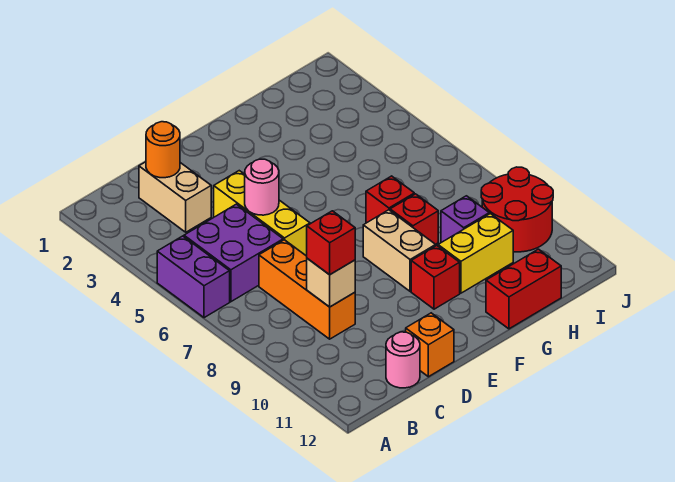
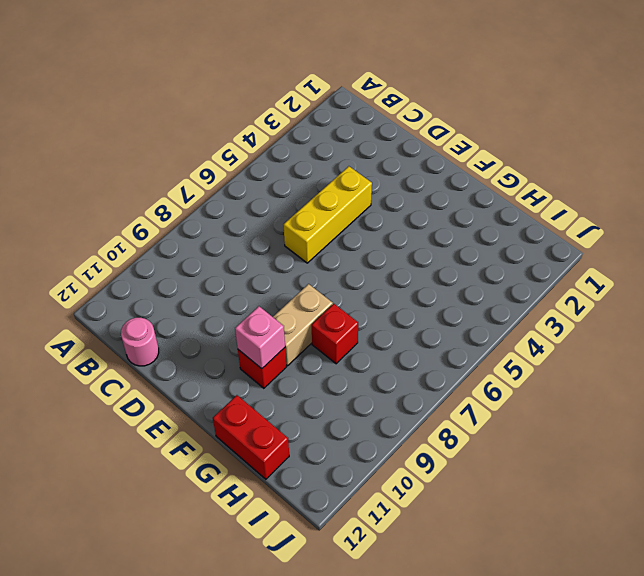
pink 1x1 brick [235,306,285,369] -> none
none -> purple 1x2 brick [157,236,230,318]
none -> purple 2x2 brick [184,204,283,302]
none -> tan 1x2 brick [139,162,211,232]

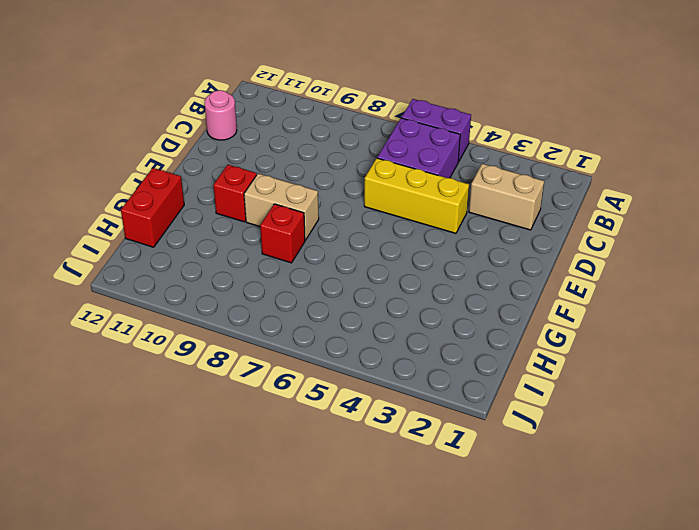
none -> orange 1x3 brick [259,240,355,339]
none -> orange 1x1 brick [406,313,454,377]
none -> red 1x1 brick [366,176,414,223]

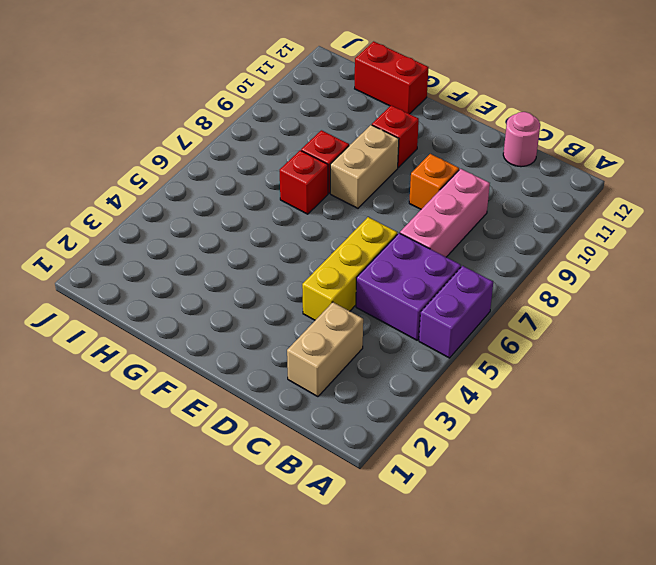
pink 1x3 brick [400,169,490,257] -> orange 1x3 brick [259,240,355,339]
orange 1x1 brick [409,154,459,209] -> orange 1x1 brick moved to [406,313,454,377]
none -> yellow 1x2 brick [438,214,513,293]
none -> purple 1x1 brick [441,196,489,243]
none -> red 2x2 round brick [481,167,553,252]

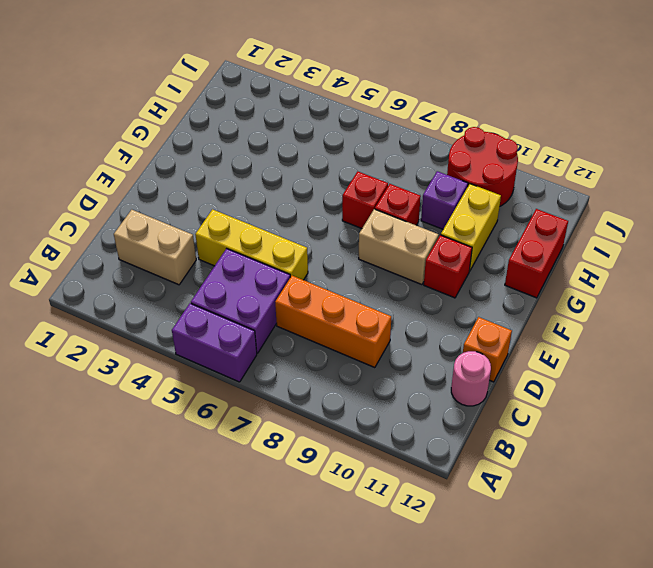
none -> orange 1x1 round brick [146,122,180,178]
none -> tan 1x1 brick [307,258,355,307]
none -> pink 1x1 round brick [245,159,279,215]

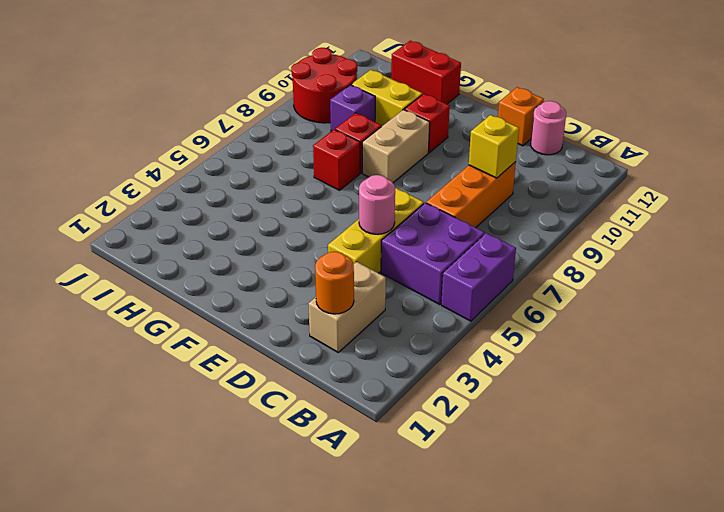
yellow 1x1 brick [469,115,519,178] -> tan 1x1 brick [307,258,355,307]
none -> red 1x1 brick [307,211,355,275]

